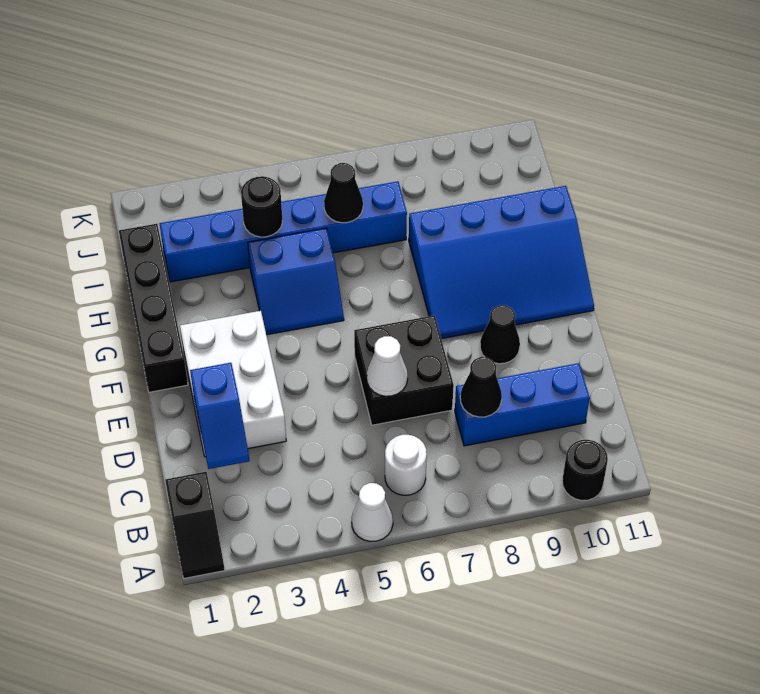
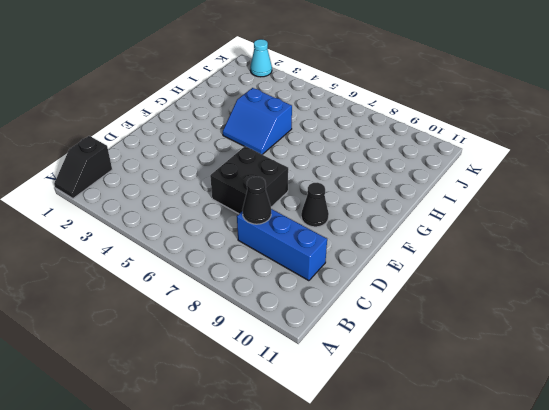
cyan 1x1 cone [250,39,272,77] -> none
none -> white 1x1 cone [352,483,393,541]
none -> black 1x1 round brick [562,440,608,501]
none -> white 1x1 round brick [385,435,427,495]

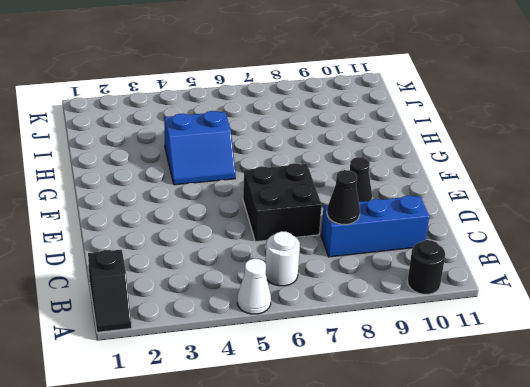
none -> white 2x3 brick [180,311,286,457]
none -> black 1x4 brick [119,224,188,392]
none -> blue 3x4 slope [409,186,594,339]

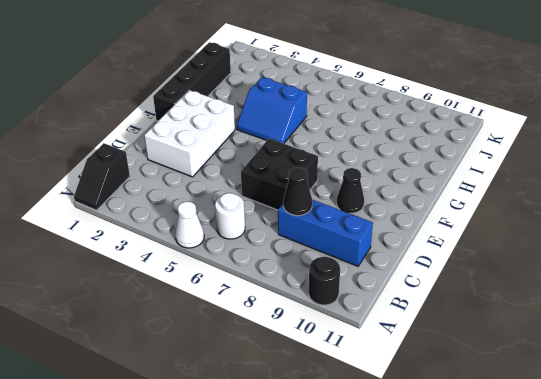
none -> blue 3x4 slope [409,186,594,339]
none -> blue 1x6 brick [159,181,407,282]
none -> blue 1x2 slope [190,363,249,469]

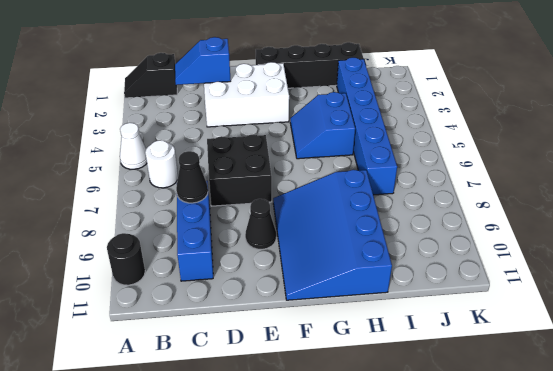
none -> white 1x1 cone [367,336,408,396]
none -> black 1x1 round brick [241,176,283,237]
none -> black 1x1 cone [324,163,363,223]

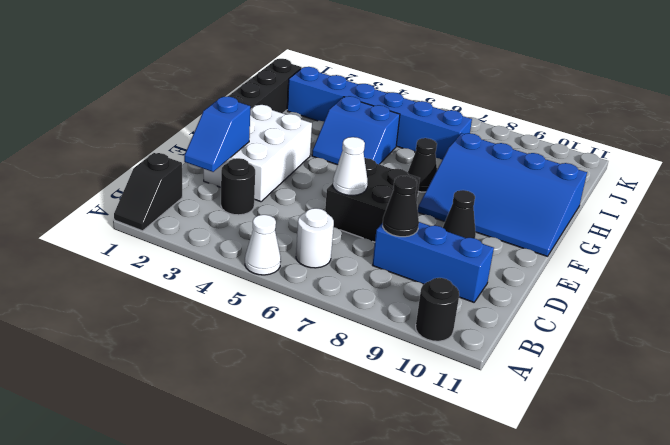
black 1x1 round brick [221,158,255,215] -> black 1x1 round brick moved to [241,176,283,237]
black 1x1 cone [408,138,437,192] -> black 1x1 cone moved to [324,163,363,223]

